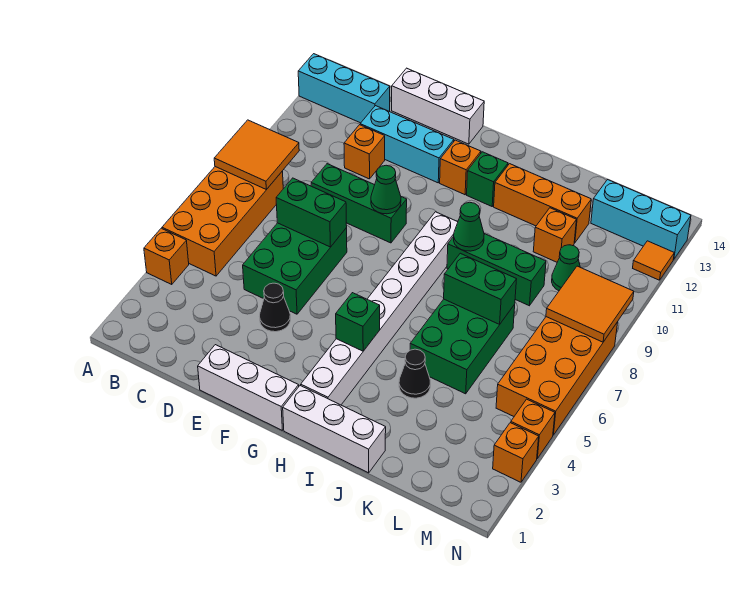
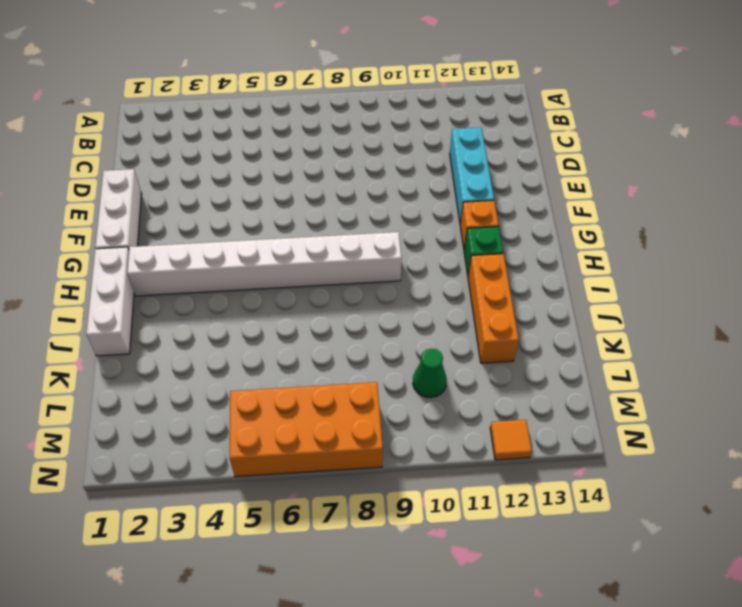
none -> orange 1x1 brick [144,228,189,284]
none -> orange 2x4 brick [162,167,283,276]
none -> cyan 1x3 brick [298,54,390,123]
none -> green 2x3 brick [243,223,347,314]

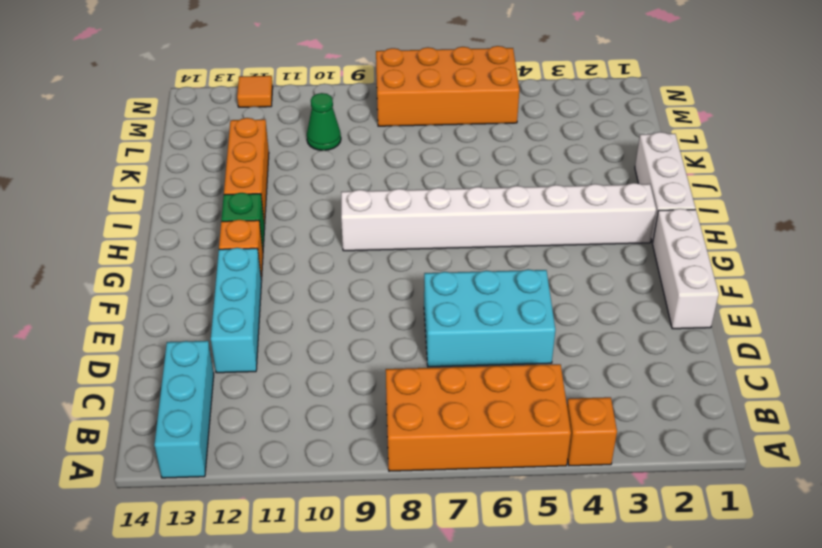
cyan 2x3 brick [424,269,555,367] -> green 2x3 brick [243,223,347,314]
none -> green 1x3 brick [311,164,407,243]
none -> orange 1x1 brick [344,125,385,179]
none -> white 1x3 brick [392,68,484,144]
none -> black 1x1 cone [259,283,290,332]

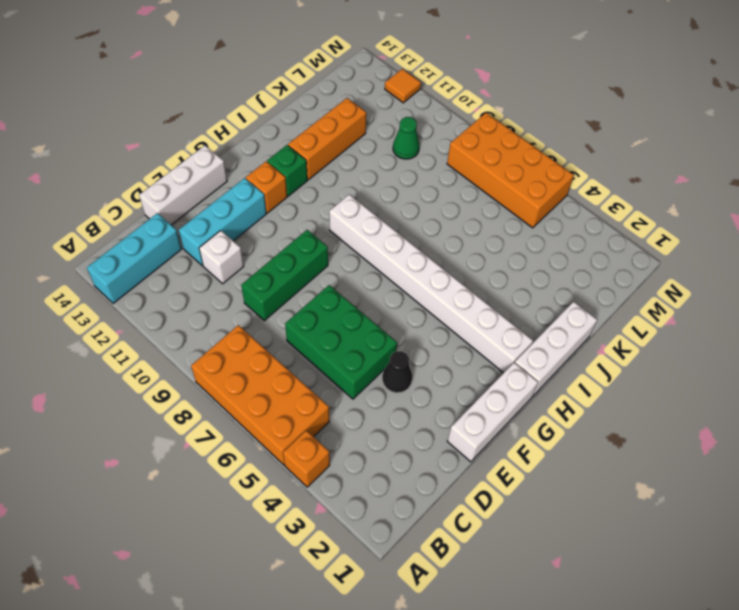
white 1x1 brick [199,231,244,284] -> orange 1x1 brick [344,125,385,179]
none -> green 1x3 brick [447,234,546,306]
none -> black 1x1 cone [399,349,430,398]
none -> green 2x3 brick [410,299,515,394]
none -> orange 1x1 brick [533,208,576,262]

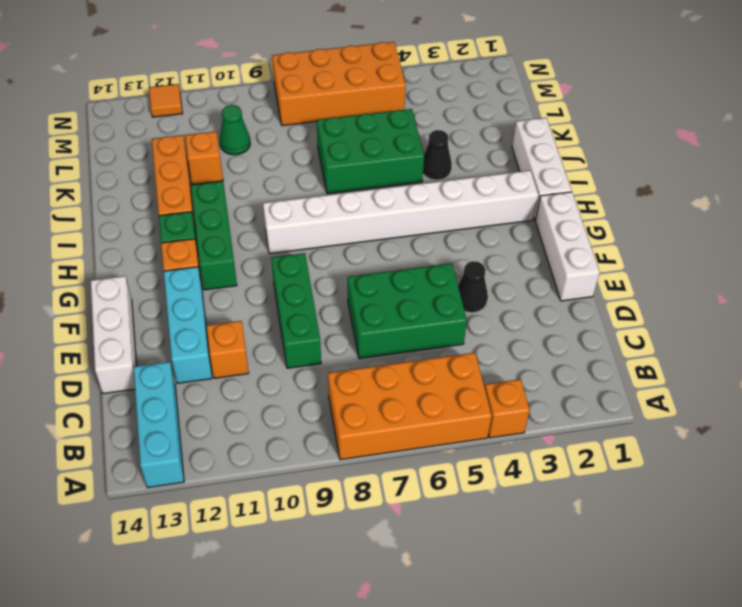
green 1x3 brick [191,181,237,290] -> green 1x3 brick moved to [447,234,546,306]
none -> cyan 1x3 brick [591,180,691,259]
none -> orange 1x1 brick [493,423,539,482]
none -> orange 1x1 brick [511,399,555,458]
none -> orange 2x2 tile [214,120,299,190]

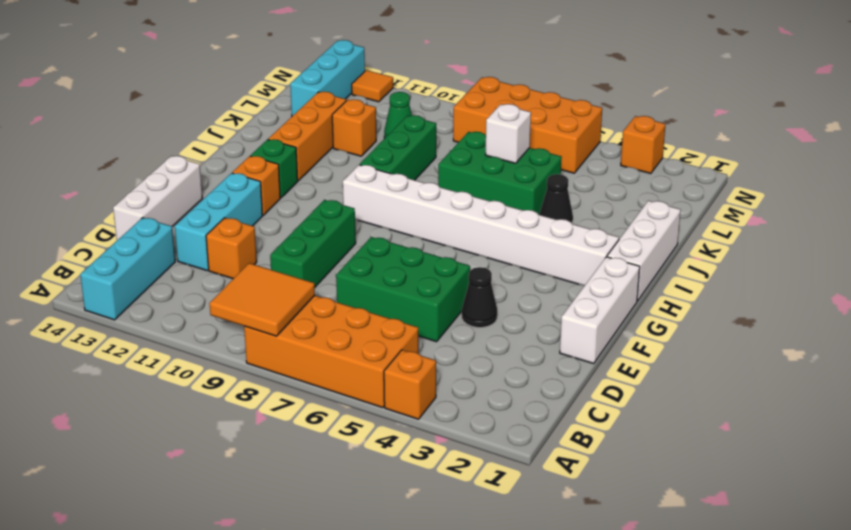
white 1x1 brick [485,104,531,163] -> none
none -> orange 1x1 brick [511,399,555,458]
none -> green 1x2 brick [276,178,347,247]
none -> green 1x1 cone [371,165,401,214]
none -> green 1x1 brick [336,293,380,351]

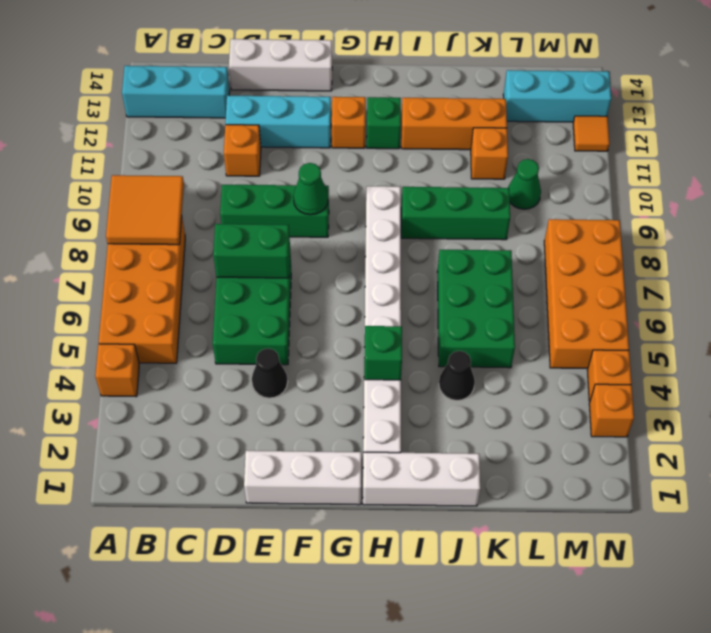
none -> green 1x1 cone [454,202,484,251]
none -> green 1x2 brick [444,253,517,324]
none -> orange 2x2 tile [546,266,634,342]

